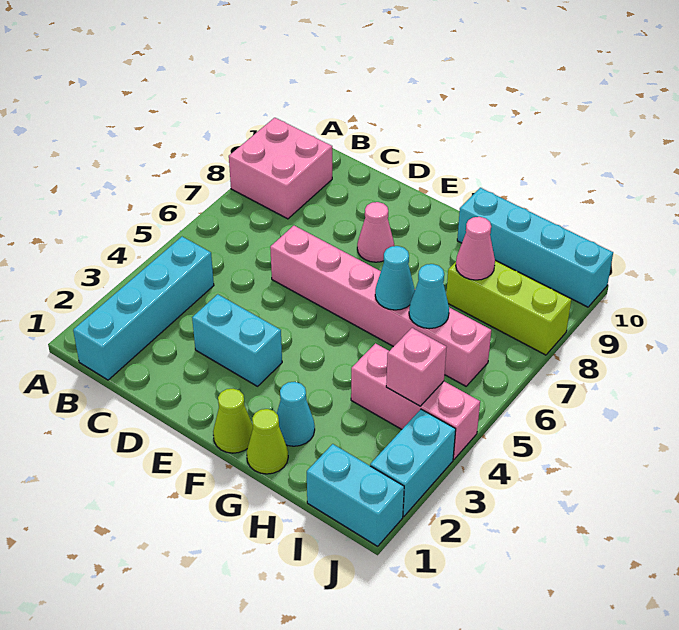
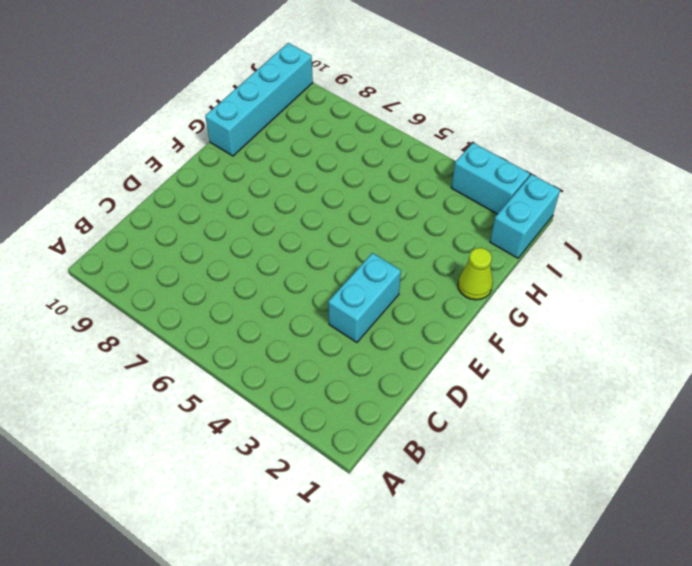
none -> pink 2x2 brick [229,118,332,219]
none -> cyan 1x4 brick [73,237,214,380]
none -> pink 1x6 brick [270,226,491,386]

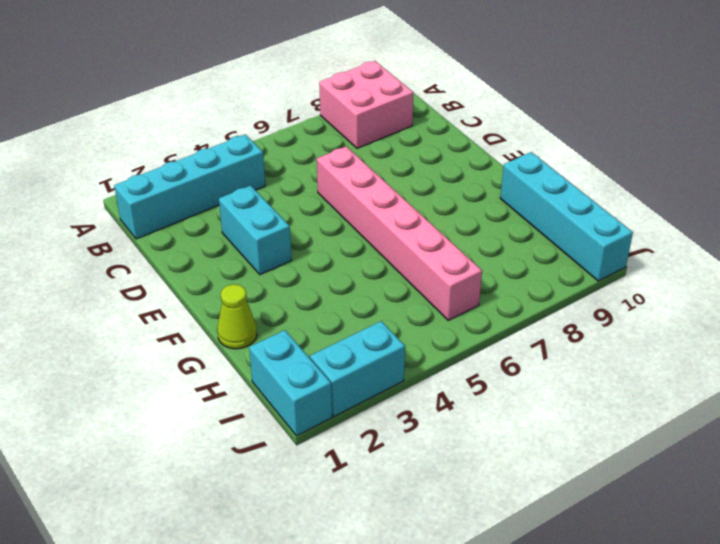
none -> pink 1x1 cone [357,202,394,262]
none -> lime 1x1 cone [213,389,253,453]
none -> cyan 1x1 cone [277,382,315,446]

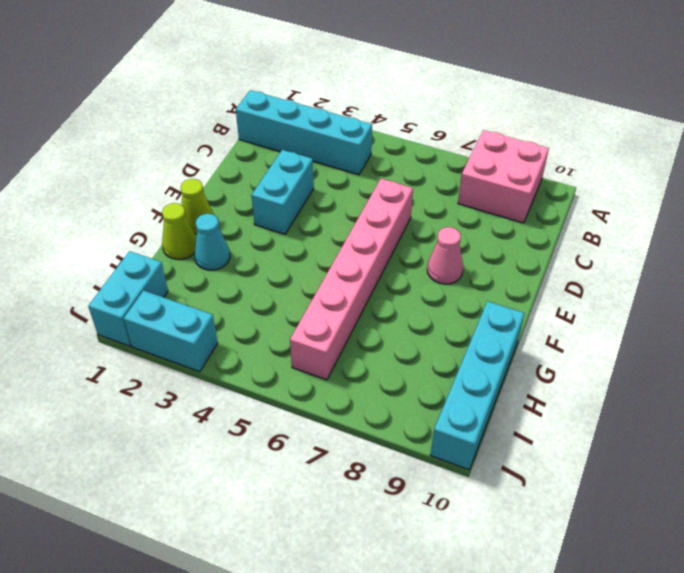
none -> pink 1x3 brick [351,343,480,459]
none -> lime 1x3 brick [446,261,571,355]
none -> cyan 1x1 cone [375,246,415,310]

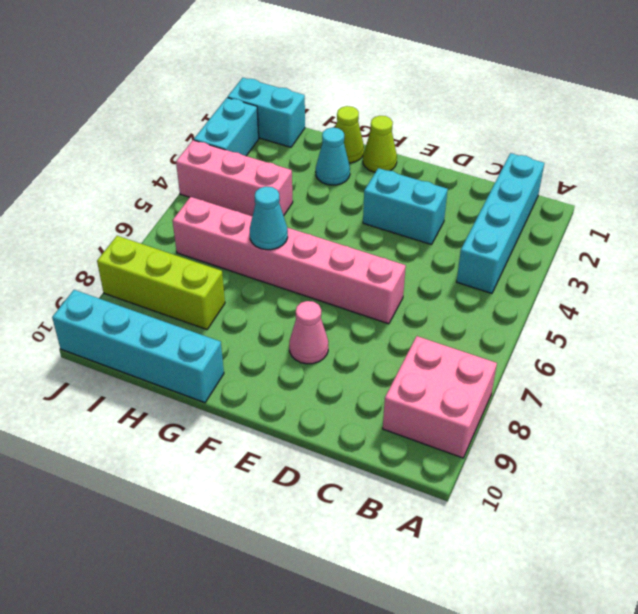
none -> cyan 1x1 cone [409,264,449,329]
none -> pink 1x1 cone [456,217,495,280]
none -> pink 1x1 brick [386,328,447,406]

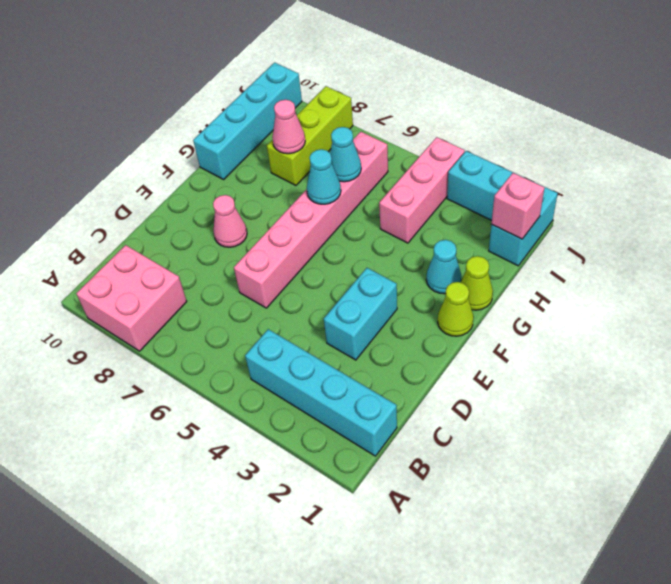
pink 1x1 brick [492,173,544,239] -> pink 1x1 brick moved to [386,328,447,406]

